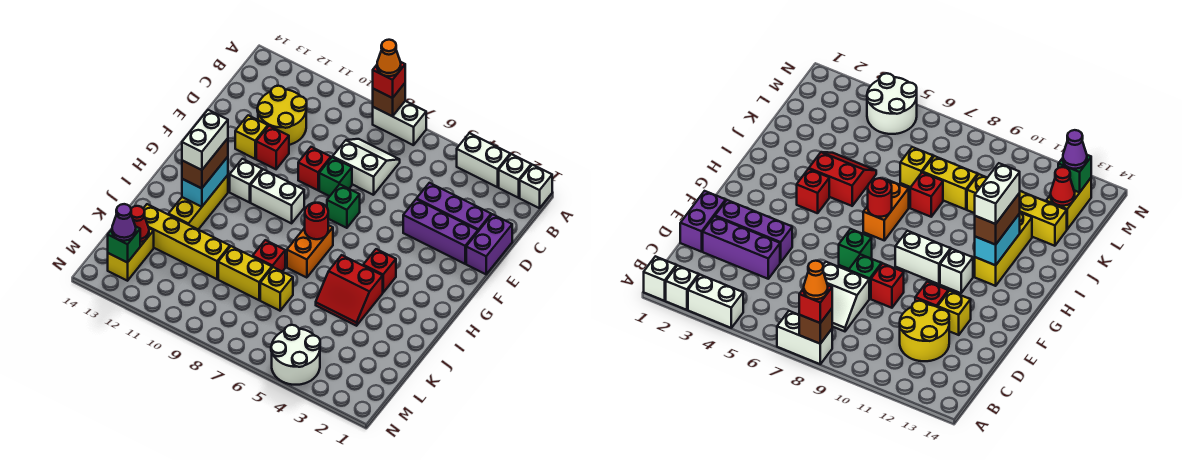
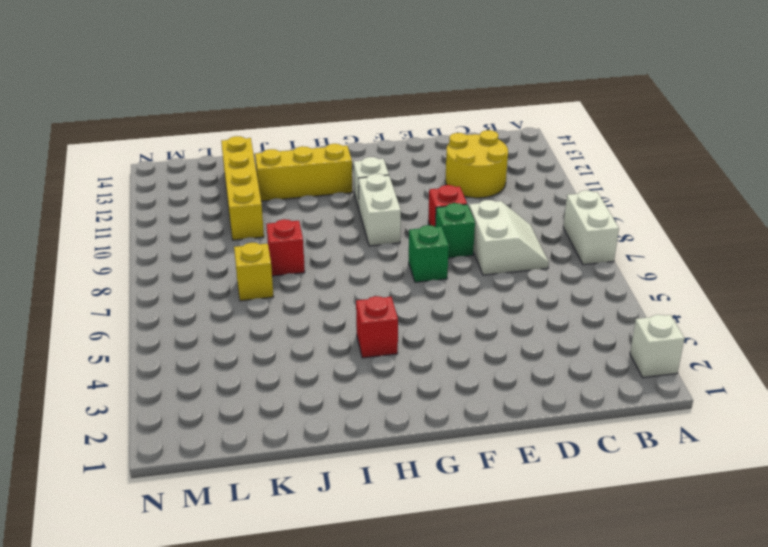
none -> white 1x1 brick [520,165,552,208]
none -> white 1x2 brick [457,133,510,187]
none -> purple 1x2 brick [466,214,512,274]
none -> purple 1x3 brick [417,183,491,231]

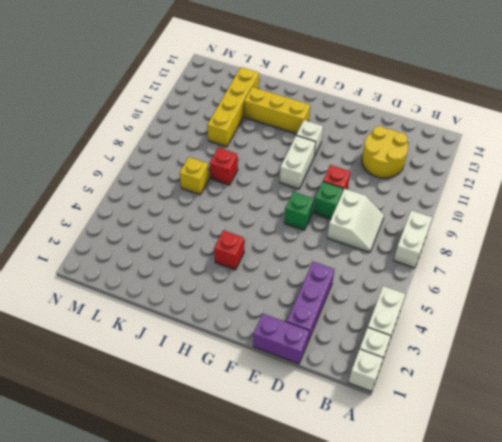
none -> purple 1x3 brick [403,199,478,264]
none -> red 1x1 brick [256,126,289,169]
none -> yellow 1x1 brick [235,115,268,159]
none -> orange 1x2 brick [287,225,333,278]

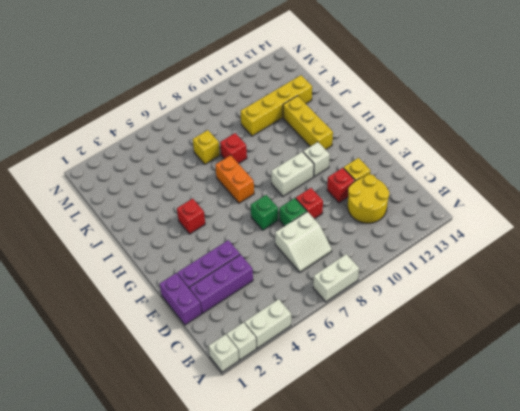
none -> red 2x2 slope [316,255,383,326]
none -> yellow 1x2 brick [218,246,272,300]
none -> yellow 1x2 brick [108,228,154,281]
none -> white 2x2 round brick [271,325,320,385]

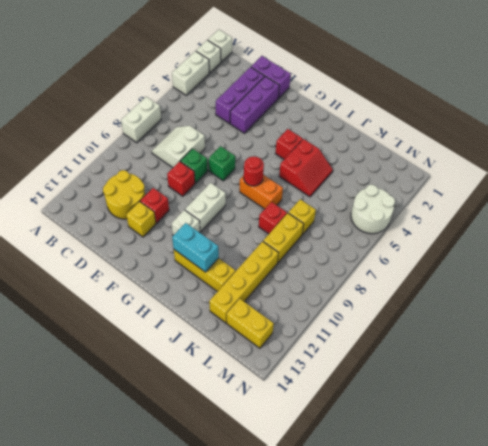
none -> brown 1x1 brick [373,83,405,116]
none -> red 1x1 cone [131,206,149,242]
none -> green 1x1 brick [108,226,140,263]
none -> red 1x1 brick [373,62,405,98]

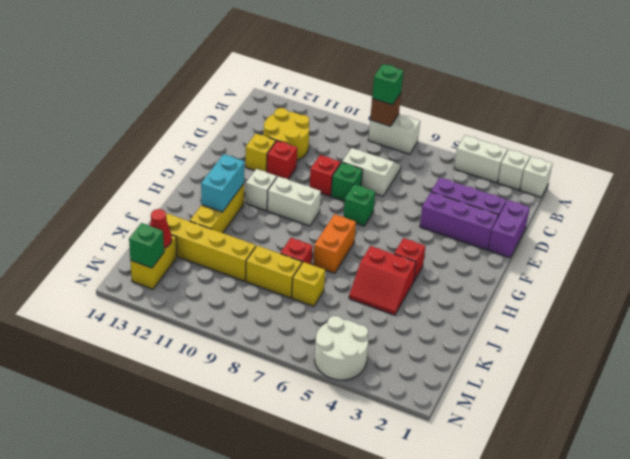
green 1x1 brick [372,64,403,105] -> red 1x1 brick [373,62,405,98]
none -> red 1x1 round brick [305,203,328,239]
none -> brown 1x2 brick [182,138,228,188]
none -> purple 1x1 cone [112,204,136,241]
none -> orange 1x1 cone [377,40,401,76]

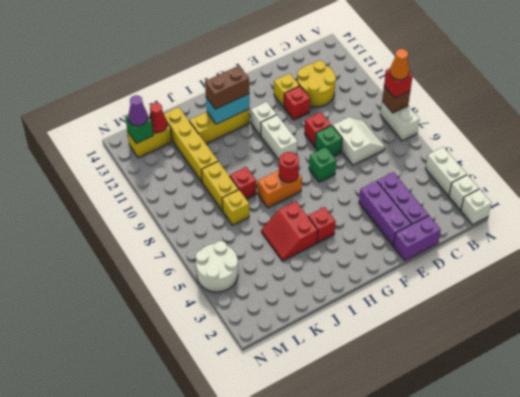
none -> white 1x2 brick [182,110,228,170]

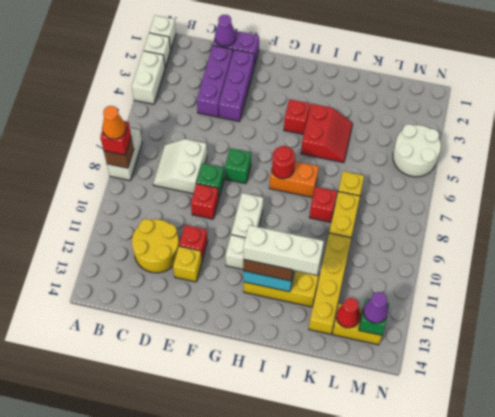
purple 1x1 cone [215,15,236,46] -> none
white 1x3 brick [243,225,324,275] -> white 1x2 brick [182,110,228,170]

